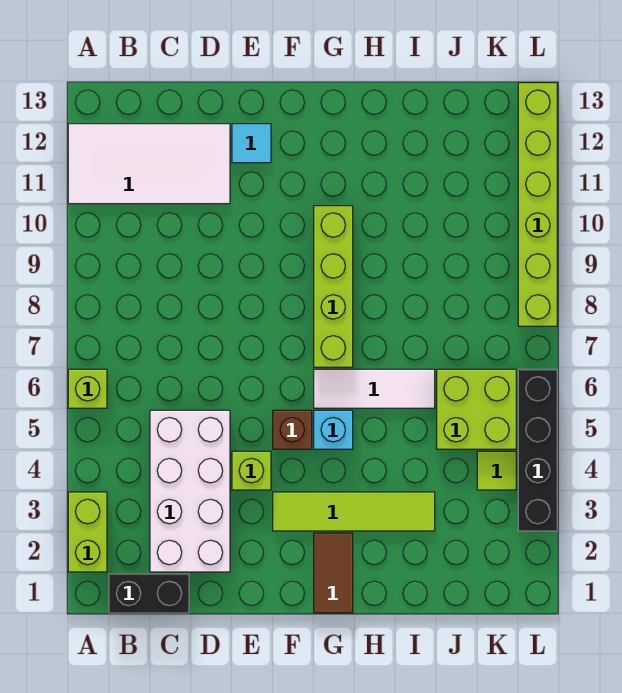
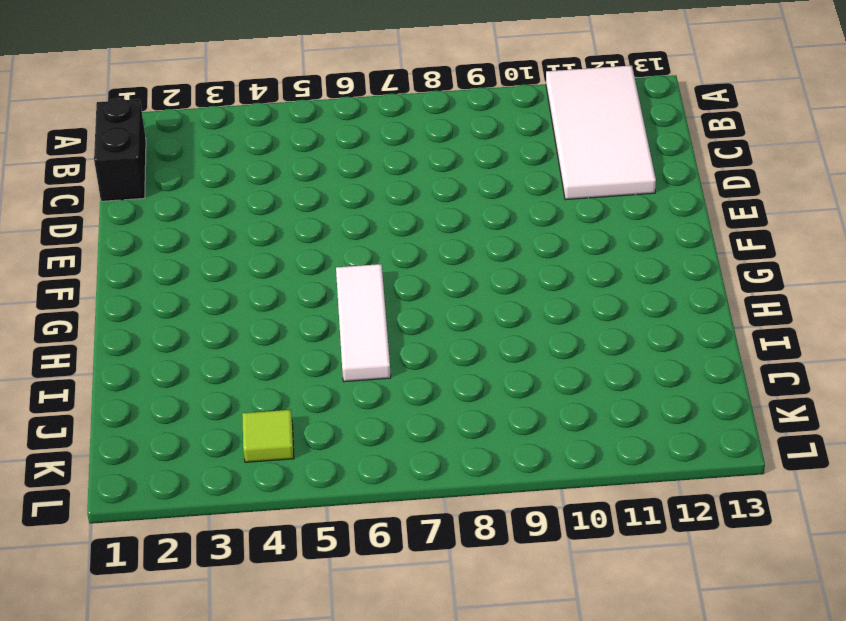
none -> lime 1x2 brick [68,492,107,572]
none -> lime 1x1 brick [68,369,107,408]
none -> white 2x4 brick [150,410,230,572]

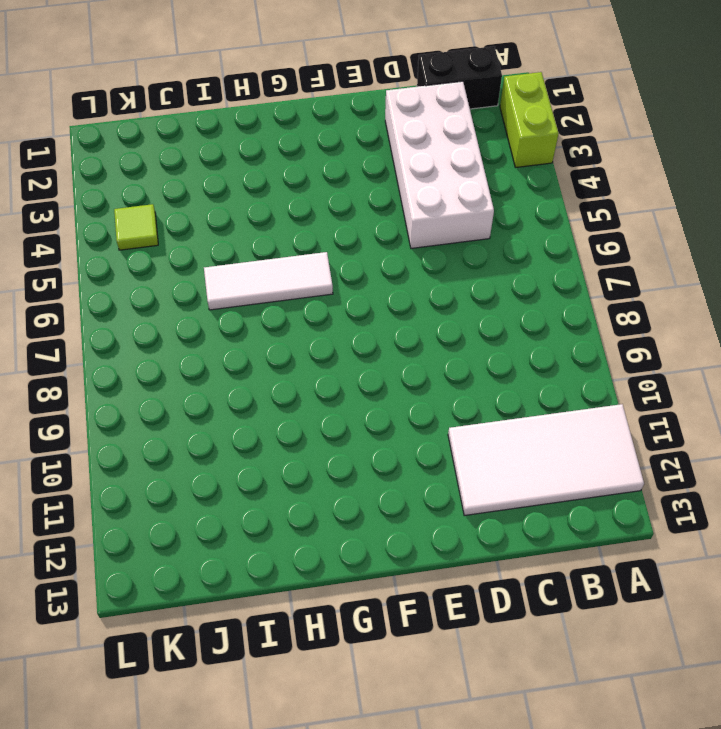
none -> lime 1x1 brick [68,369,107,408]
none -> lime 1x1 brick [232,451,271,490]
none -> cyan 1x1 tile [232,124,271,163]

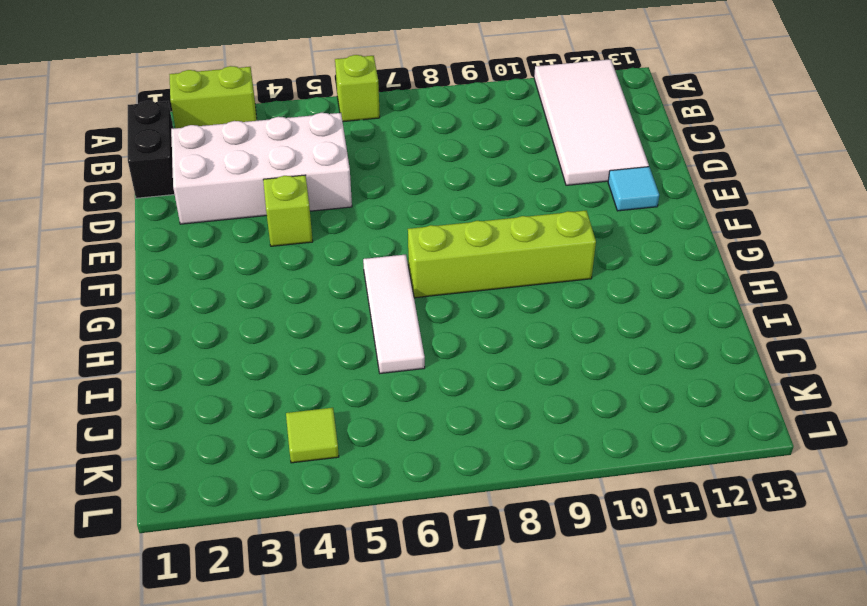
none -> lime 1x4 tile [273,492,435,531]
none -> brown 1x1 brick [273,410,312,449]
none -> brown 1x2 tile [314,533,353,613]

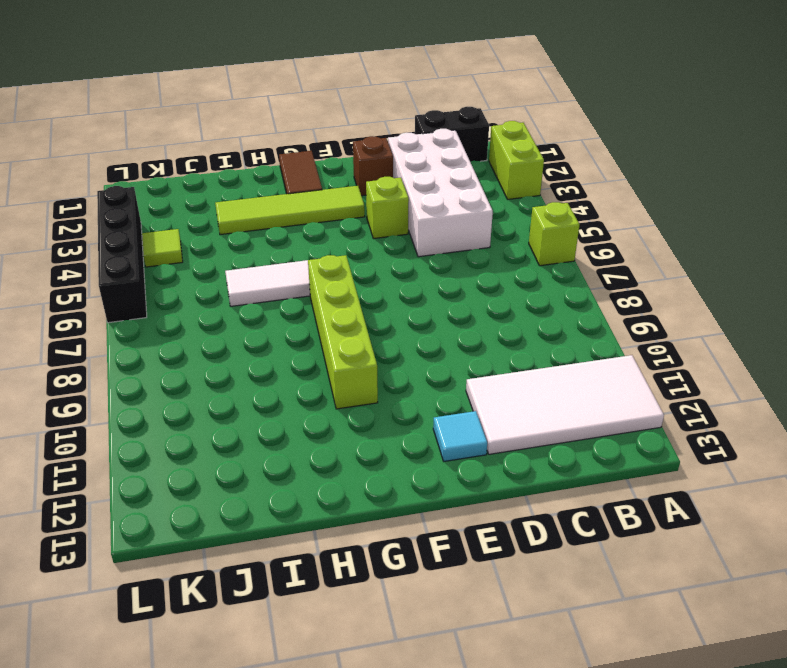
brown 1x1 brick [353,136,393,196] -> brown 1x1 brick moved to [273,410,312,449]
none -> cyan 1x1 brick [314,410,353,449]
none -> lime 2x2 brick [437,369,516,449]
none -> lime 1x6 brick [518,83,557,326]

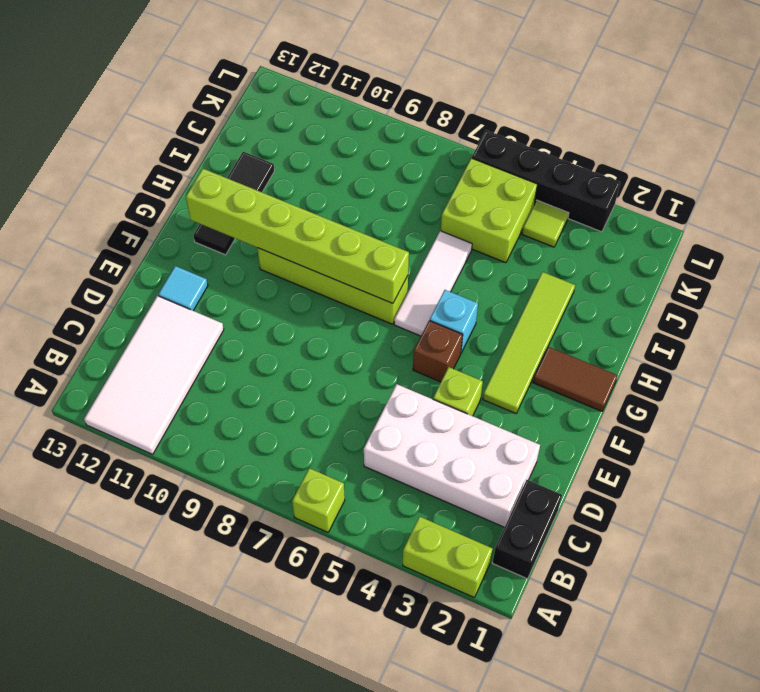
lime 1x6 brick [186,169,409,303] -> lime 1x6 brick moved to [518,83,557,326]
black 1x3 tile [193,152,274,255] -> none

